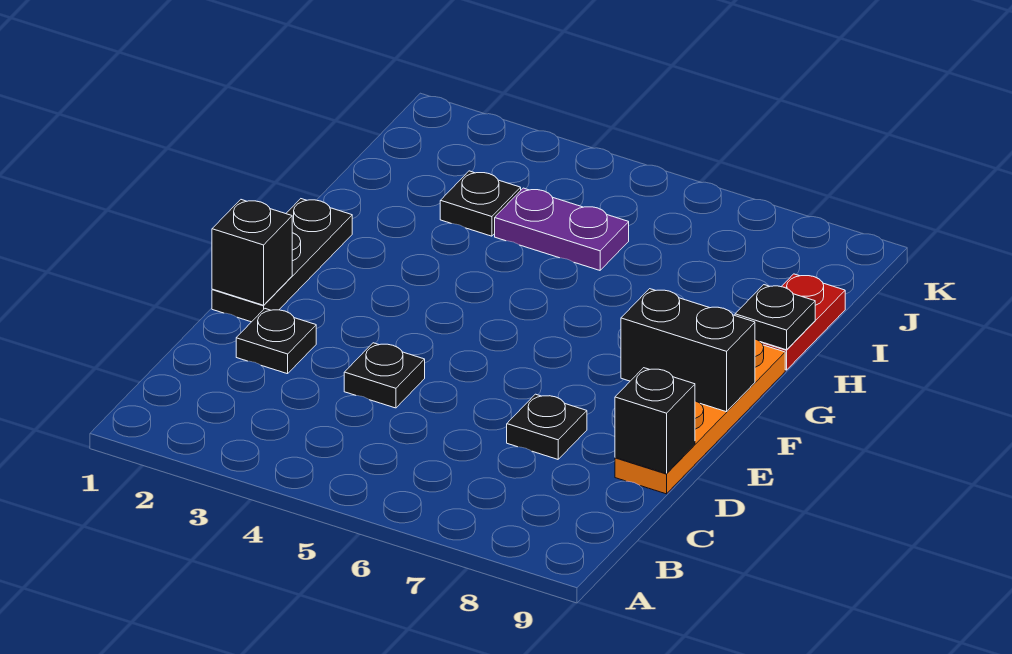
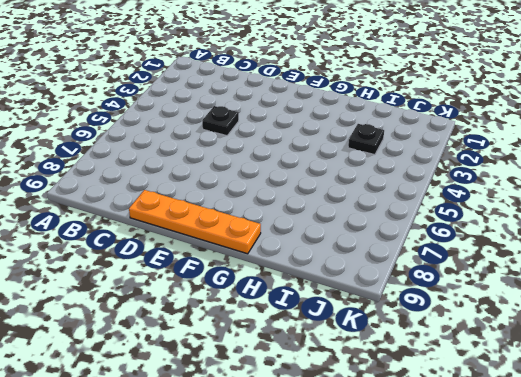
none -> black 1x1 plate [236,309,316,374]
none -> black 1x1 plate [507,394,587,459]
none -> black 1x3 plate [212,199,352,322]

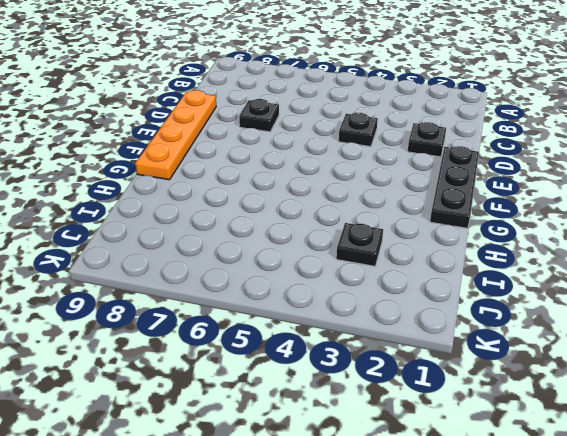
none -> red 1x2 plate [761,274,845,370]
none -> purple 1x2 plate [495,188,629,270]
none -> black 1x1 brick [615,368,695,474]

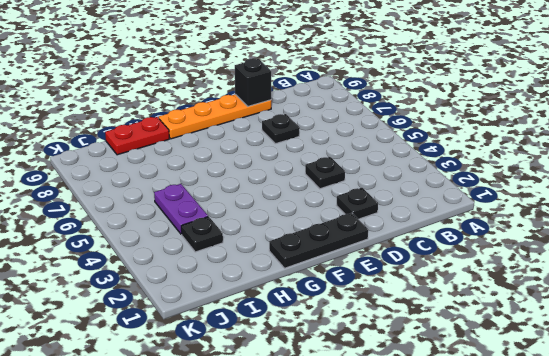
none -> black 1x1 brick [212,200,292,305]
none -> black 1x2 brick [621,289,755,412]
none -> black 1x1 plate [735,285,815,350]

